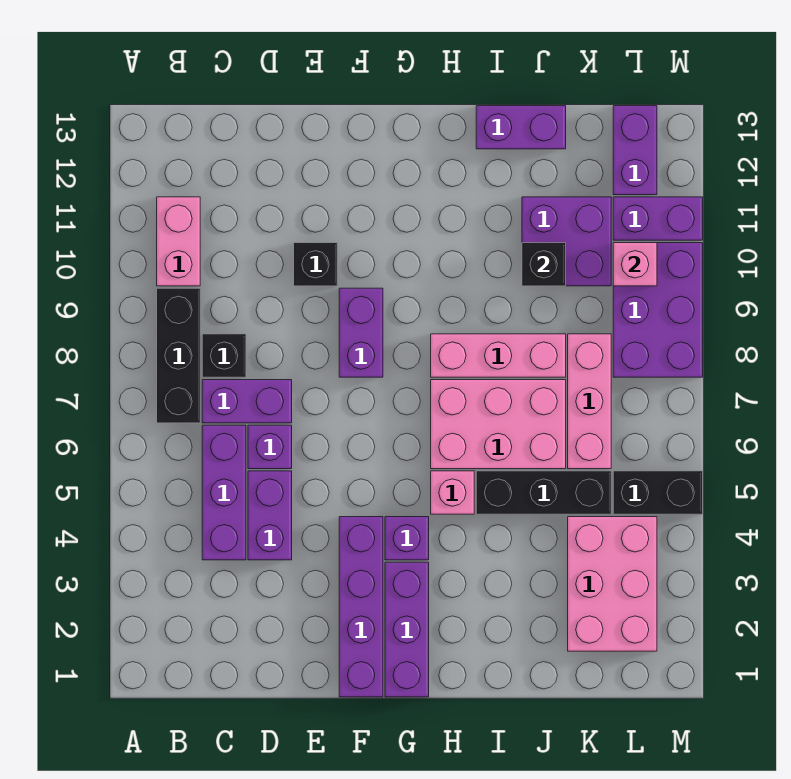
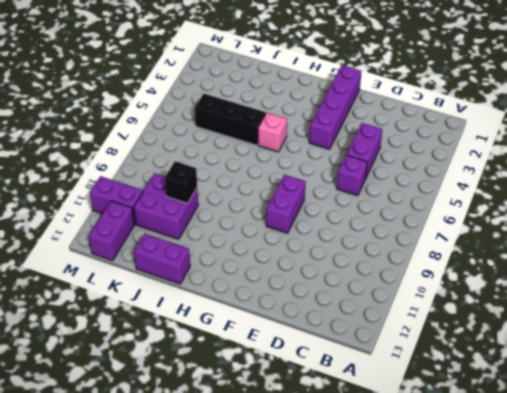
none -> black 1x3 brick [157,288,200,423]
none -> pink 1x2 brick [157,197,200,286]
none -> purple 1x3 brick [202,425,246,560]

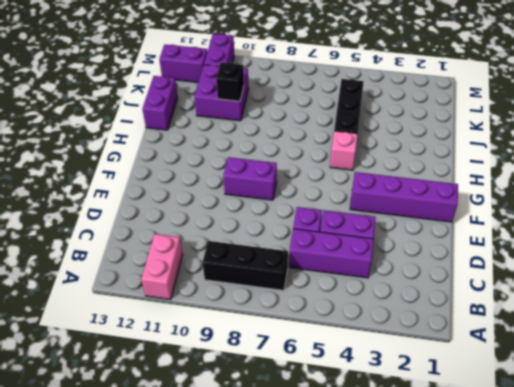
pink 1x2 brick [141,234,183,300] -> pink 1x2 brick turned to [157,197,200,286]
none -> purple 1x2 brick [202,380,292,423]
none -> black 1x1 brick [202,334,246,377]
none -> black 1x1 brick [294,243,337,286]

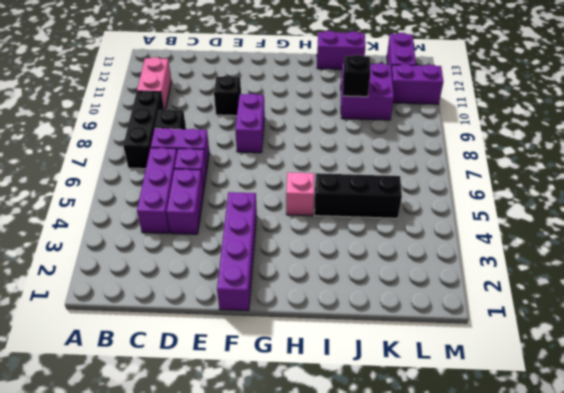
none -> purple 1x3 brick [385,562,429,697]
none -> purple 1x1 brick [385,517,429,560]
none -> pink 2x3 brick [431,380,566,469]

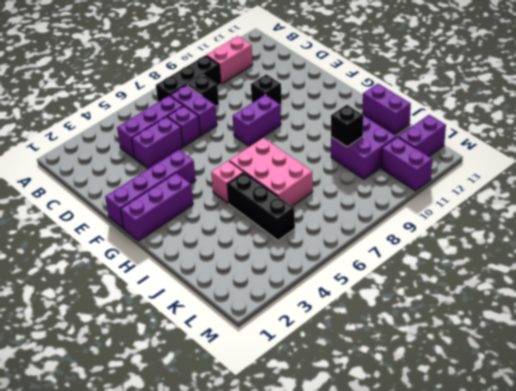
none -> purple 1x1 brick [385,517,429,560]
none -> pink 1x3 brick [431,334,566,377]
none -> pink 2x3 brick [568,517,657,651]

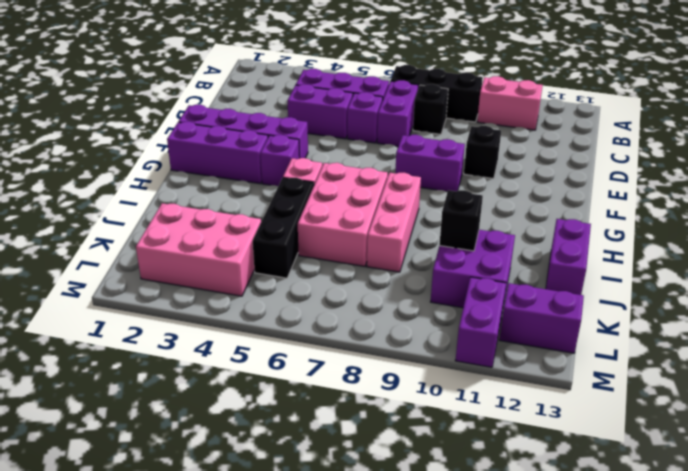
none -> pink 1x3 brick [568,334,611,469]
none -> black 1x2 brick [613,471,703,514]
none -> purple 2x3 brick [613,243,703,377]

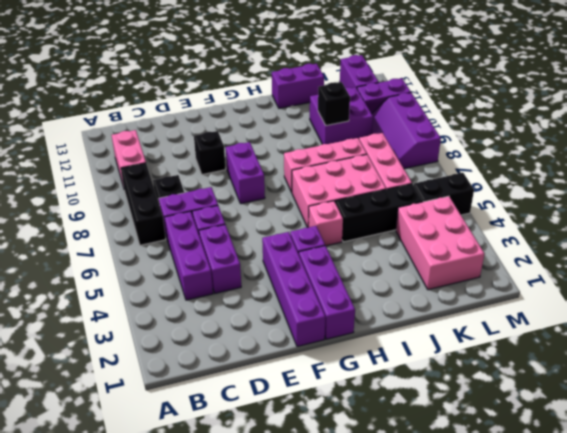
purple 2x3 slope [372,93,441,169] -> purple 2x3 brick [613,243,703,377]
none -> pink 1x1 brick [613,243,657,286]

